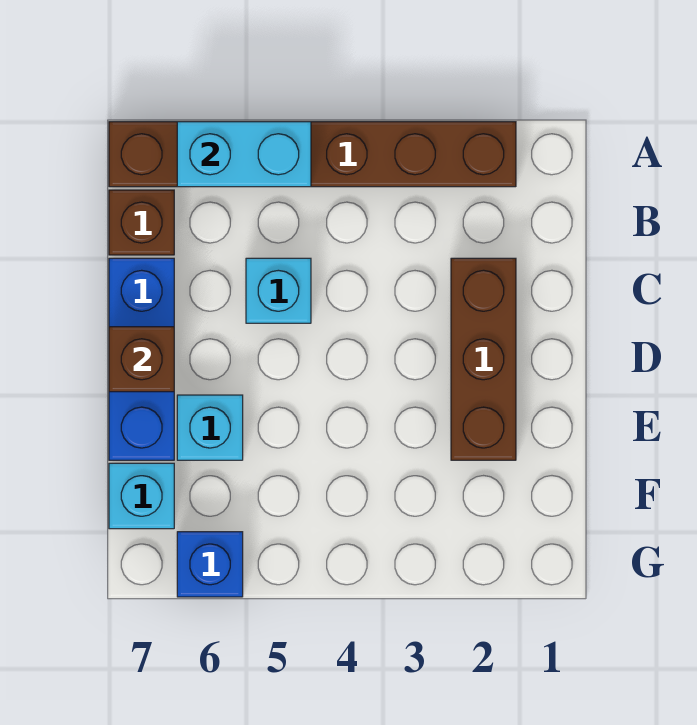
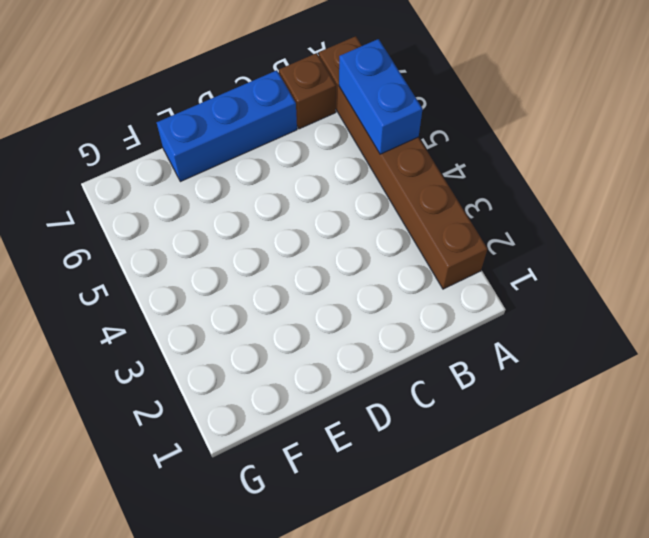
blue 1x2 brick [339,39,423,154] -> cyan 1x2 brick [177,122,311,187]
none -> brown 1x3 brick [451,258,516,460]
none -> cyan 1x1 brick [246,258,311,323]

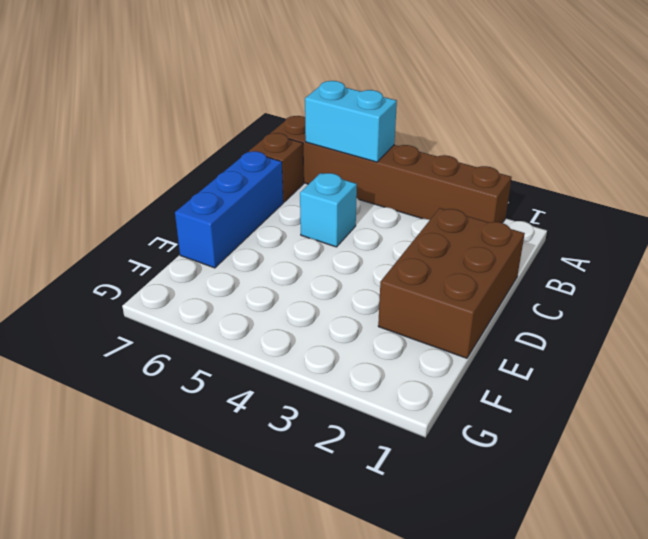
brown 2x3 brick [378,208,525,358] -> brown 1x3 brick [451,258,516,460]
none -> cyan 1x1 brick [177,395,243,460]
none -> cyan 1x1 brick [109,463,174,529]

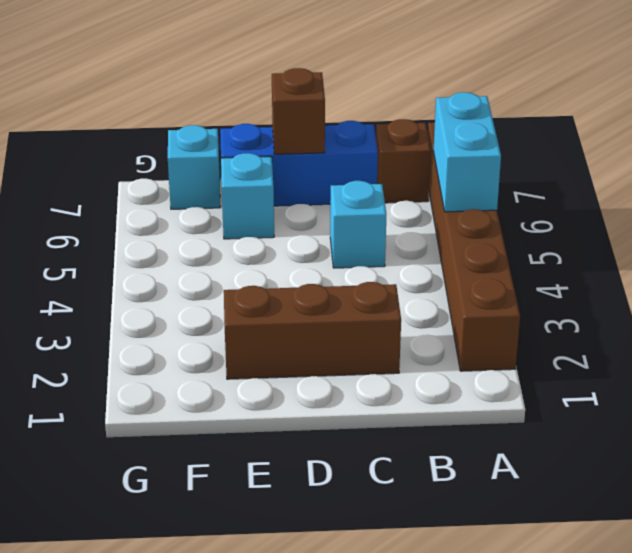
none -> blue 1x1 brick [177,532,243,597]

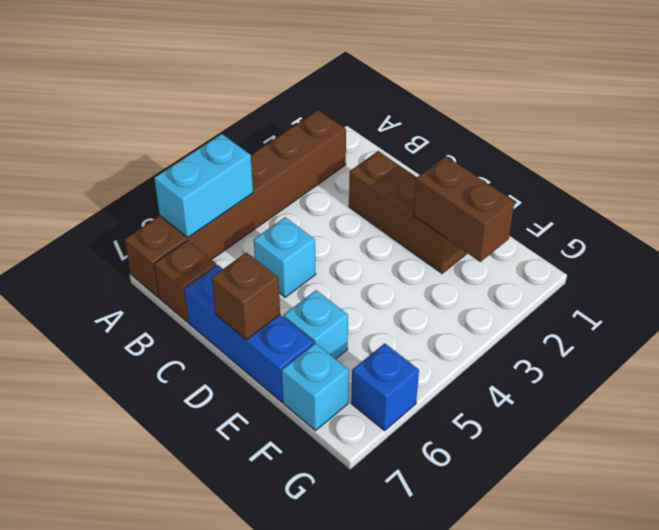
brown 1x2 brick [414,156,515,262] -> none

